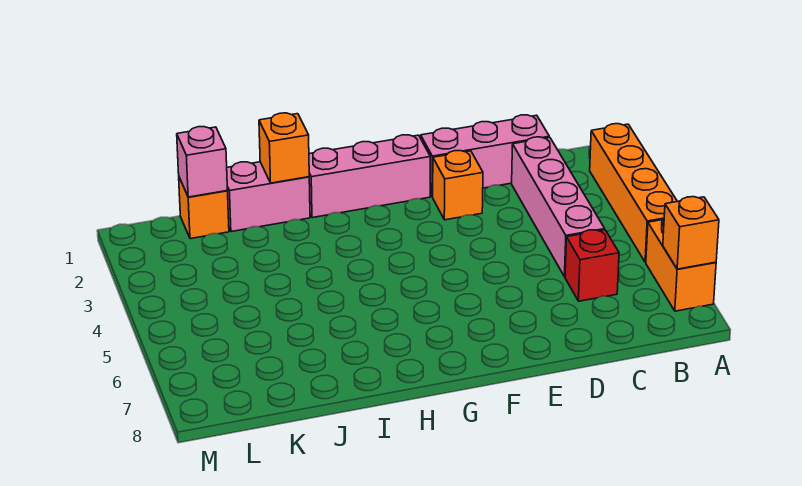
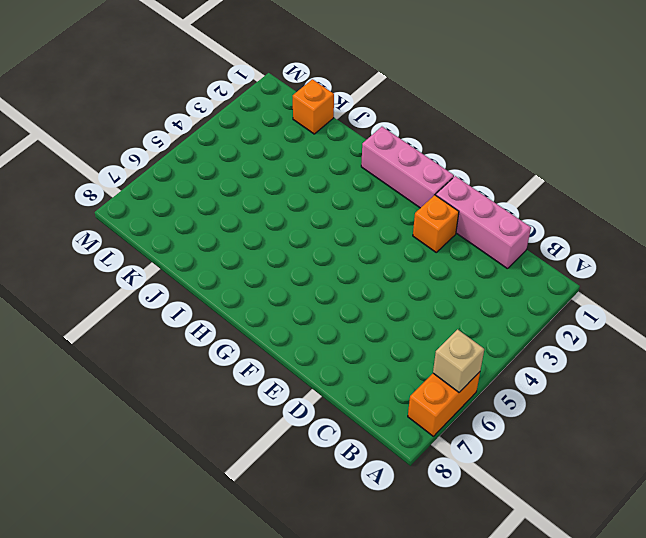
tan 1x1 brick [433,329,484,392] -> none
none -> orange 1x4 brick [590,124,677,262]
none -> pink 1x4 brick [512,137,605,277]
none -> red 1x1 brick [565,230,619,301]

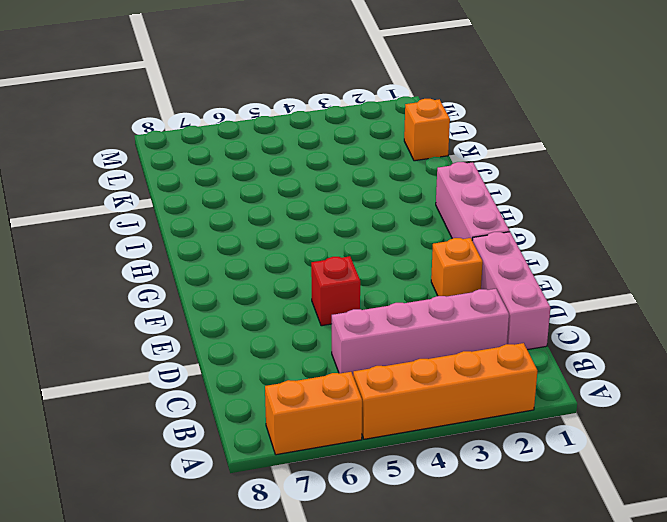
red 1x1 brick [311,256,360,326] -> red 1x1 brick moved to [565,230,619,301]
none -> pink 1x2 brick [227,162,310,232]
none -> orange 1x1 brick [663,197,719,269]
none -> orange 1x1 brick [259,113,309,183]

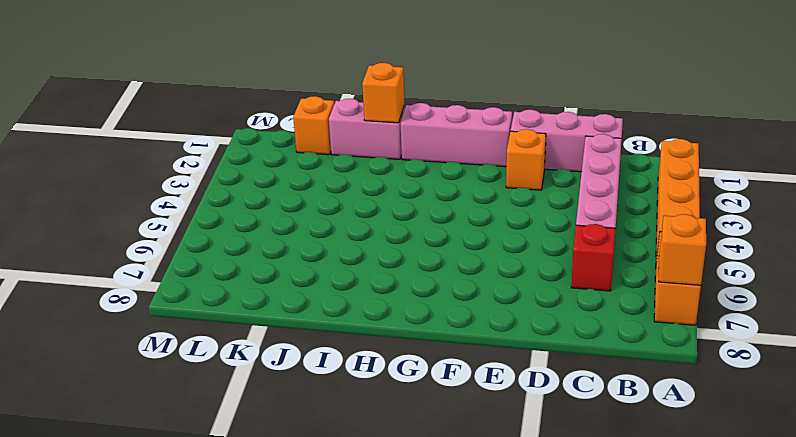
none -> pink 1x1 brick [177,127,228,197]

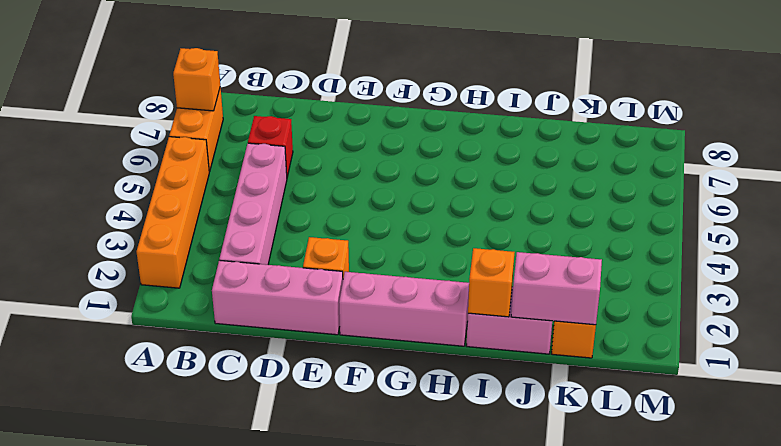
pink 1x2 brick [511,252,602,325] -> pink 1x1 brick [177,127,228,197]

